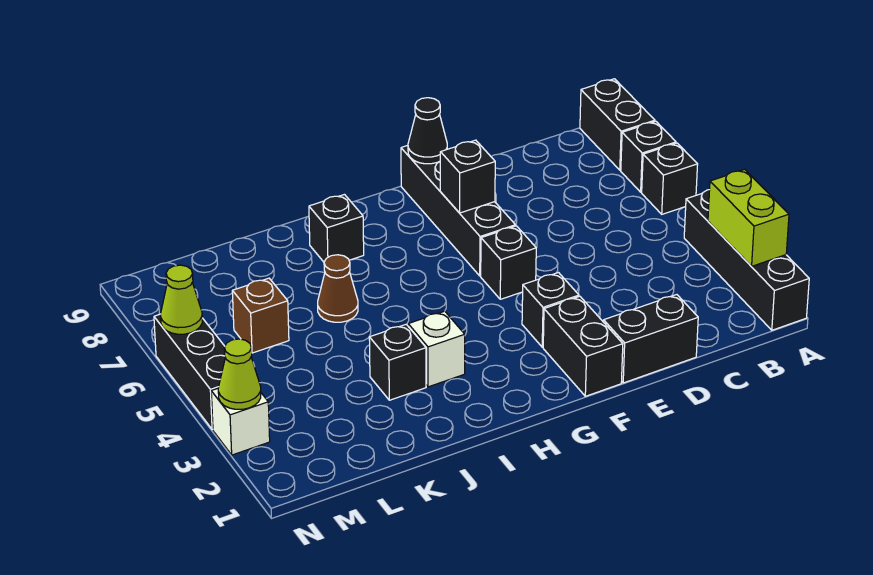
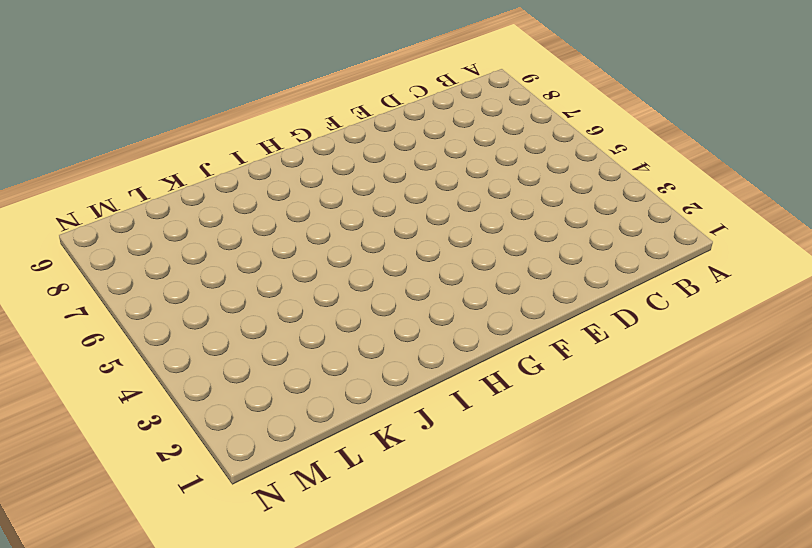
none -> black 1x4 brick [684,190,809,330]
none -> black 1x1 brick [642,143,698,214]
none -> black 1x1 brick [621,121,676,192]

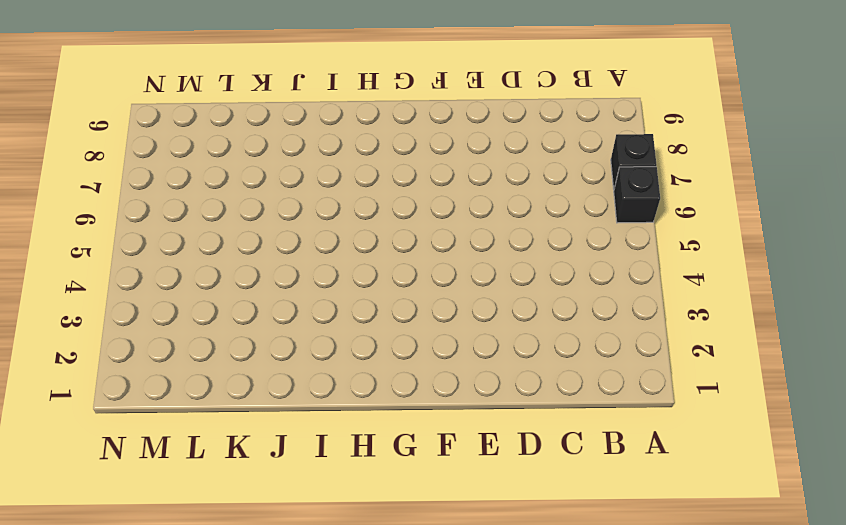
none -> black 1x4 brick [684,190,809,330]
none -> black 1x2 brick [580,79,655,170]
none -> black 1x2 brick [604,295,698,383]

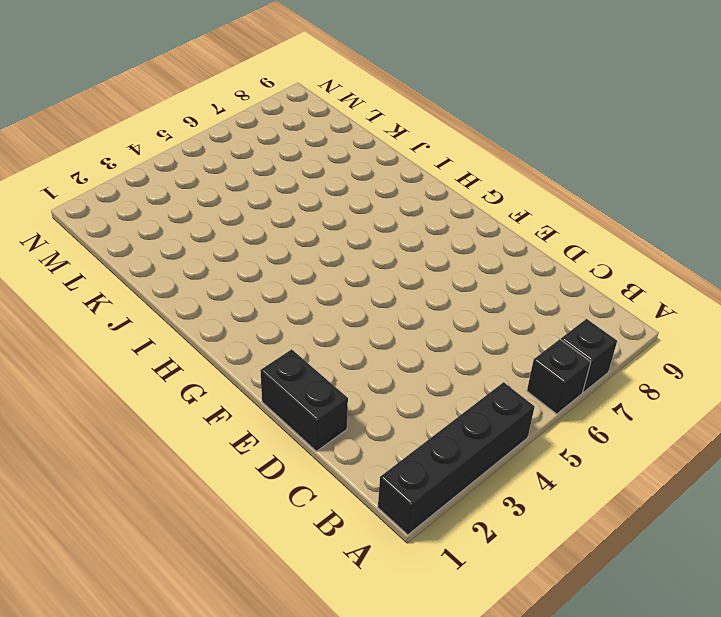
none -> black 1x2 brick [580,79,655,170]
none -> black 1x2 brick [543,296,623,396]
none -> black 1x1 brick [522,273,579,347]

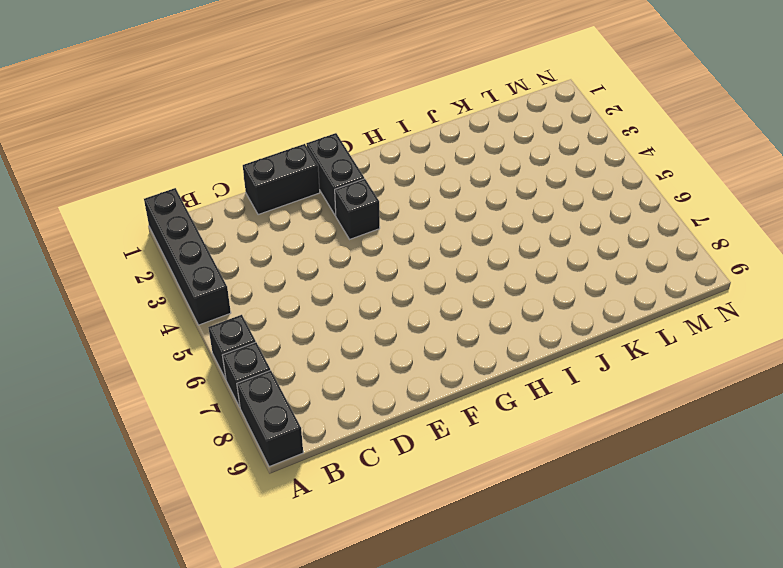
none -> black 1x1 brick [481,226,536,299]
none -> black 1x4 brick [401,145,515,276]
none -> white 1x1 brick [408,311,465,387]

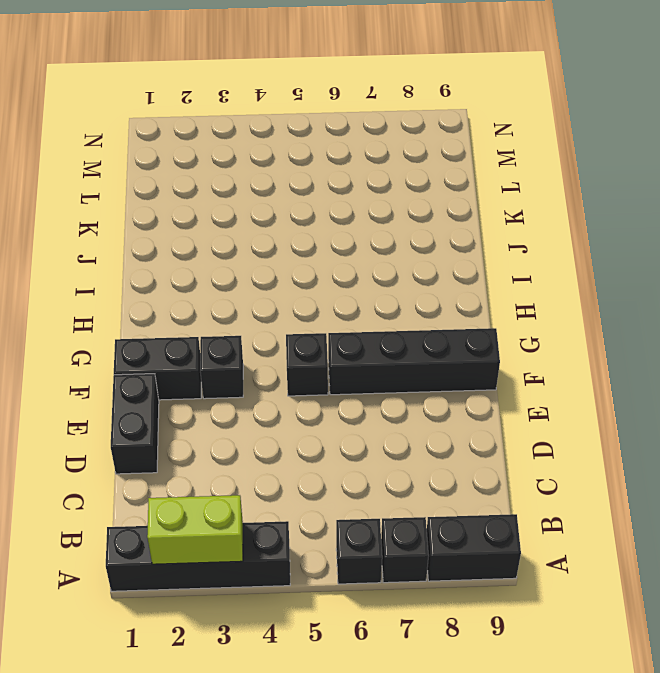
none -> white 1x1 brick [408,311,465,387]
none -> black 1x1 brick [309,195,364,262]
none -> black 1x1 brick [369,324,426,400]

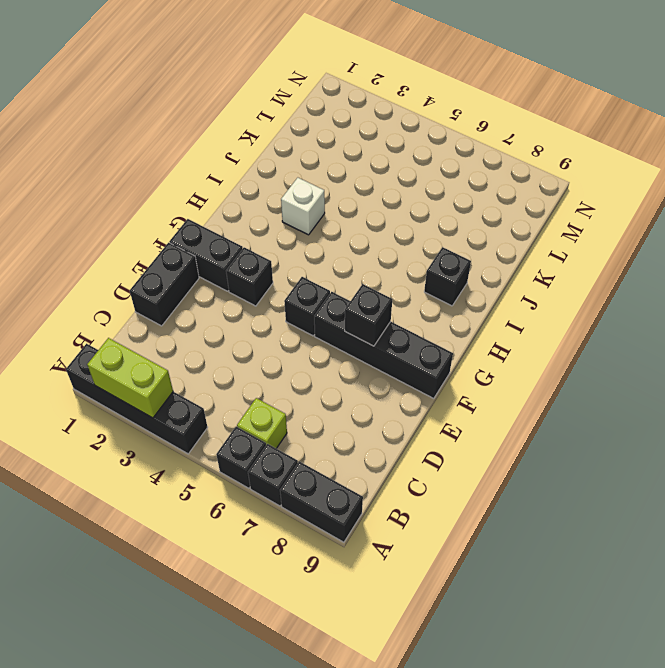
lime 1x1 brick [237,398,287,449] -> none
none -> black 1x1 brick [369,324,426,400]
none -> brown 1x1 cone [318,255,358,322]
none -> brown 1x1 brick [232,278,289,353]

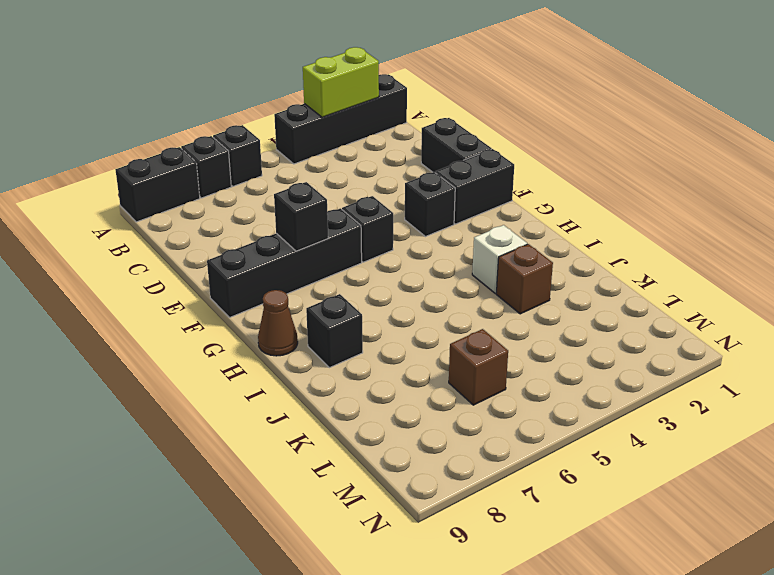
brown 1x1 cone [258,290,298,356] -> brown 1x1 cone moved to [318,255,358,322]
brown 1x1 brick [496,244,553,314] -> black 1x1 brick [369,324,426,400]
none -> white 1x1 brick [211,389,270,455]
none -> black 1x3 brick [154,314,225,430]
none -> black 1x1 cone [408,98,447,164]

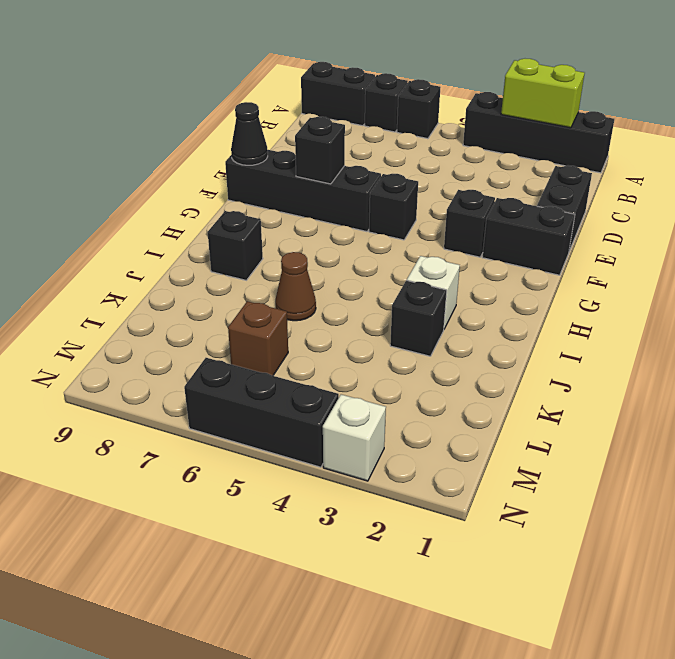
none -> lime 1x1 cone [218,339,261,409]
none -> lime 1x1 cone [161,265,202,334]

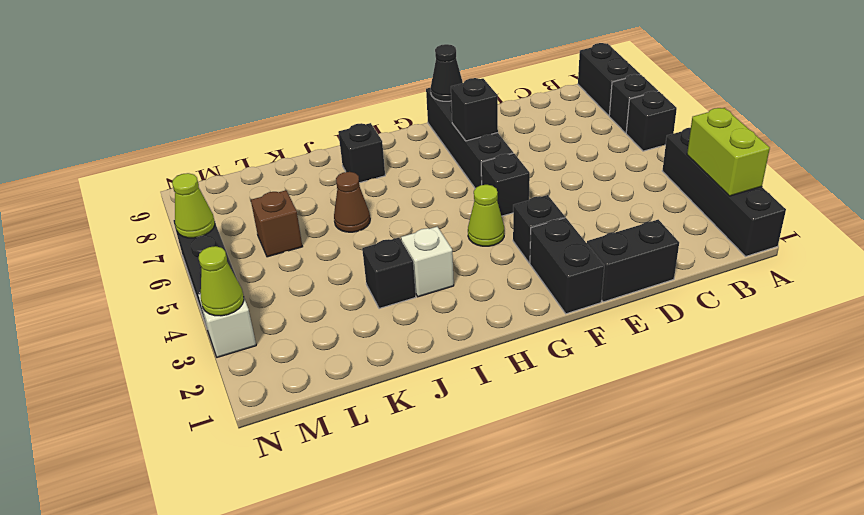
lime 1x1 cone [468,185,504,246] -> none

